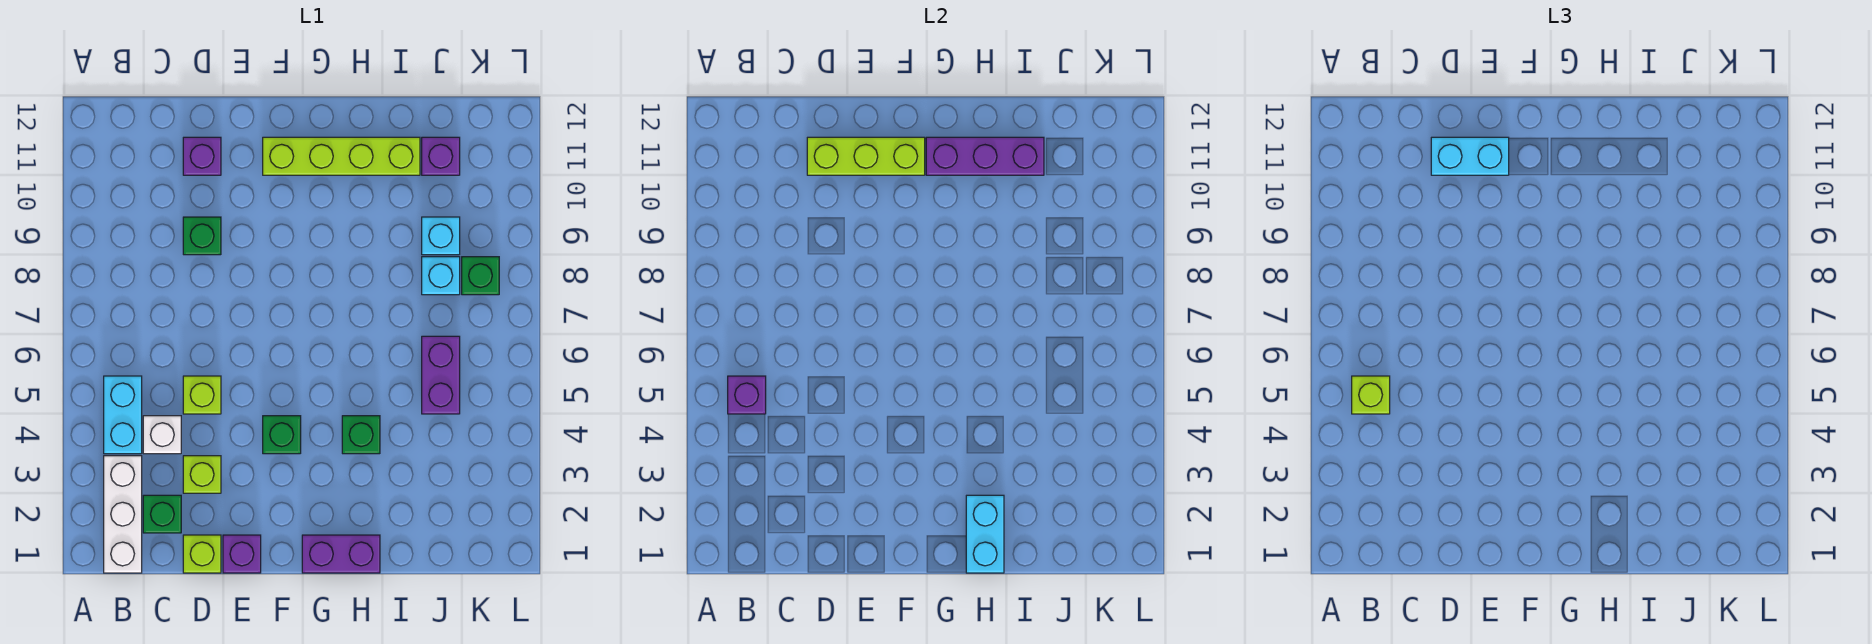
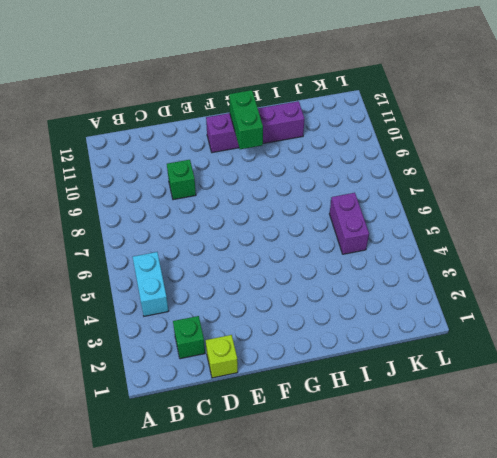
purple 1x4 brick [206,101,304,153] -> lime 1x4 brick [263,137,420,175]
green 1x2 brick [229,90,263,149] -> purple 1x3 brick [926,137,1044,175]
none -> white 1x3 brick [104,456,142,573]
none -> white 1x1 brick [143,416,181,454]
none -> lime 1x1 brick [183,456,221,493]

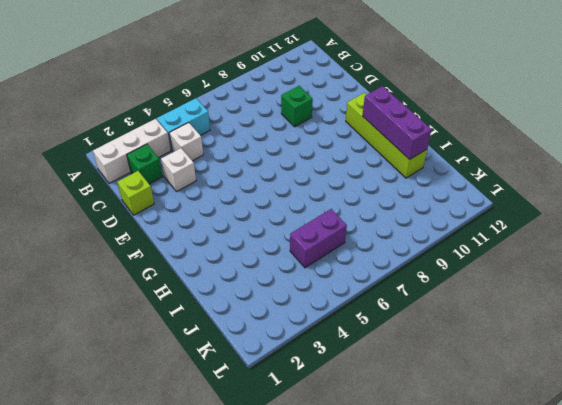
white 1x1 brick [161,148,196,192] -> lime 1x1 brick [183,456,221,493]
none -> lime 1x1 brick [183,376,221,414]
none -> purple 1x1 brick [183,137,221,175]
none -> purple 1x1 brick [223,535,261,573]

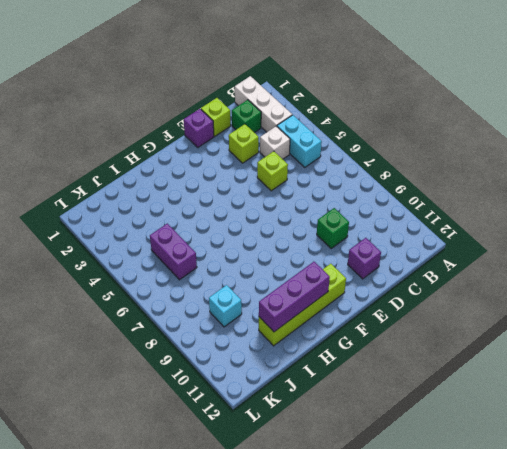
none -> green 1x1 brick [263,416,301,454]
none -> purple 1x2 brick [302,535,380,573]
none -> green 1x1 brick [342,416,380,454]

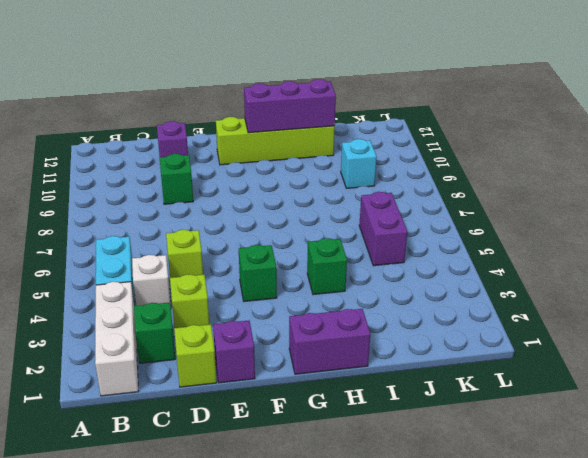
none -> cyan 1x1 brick [422,257,460,295]
none -> purple 1x1 brick [422,137,460,175]
none -> green 1x1 brick [462,257,499,295]

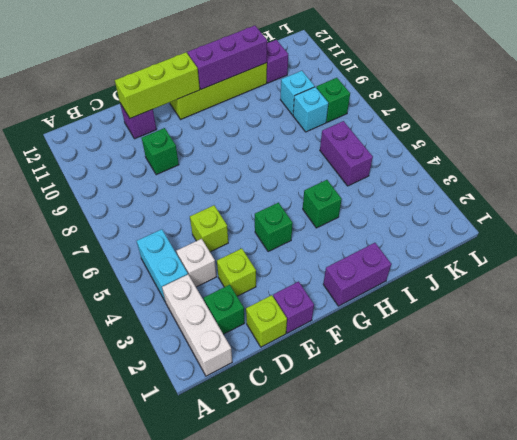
none -> purple 1x1 brick [728,376,766,414]
none -> cyan 1x2 brick [966,495,1004,573]
none -> lime 1x1 brick [1352,376,1390,414]

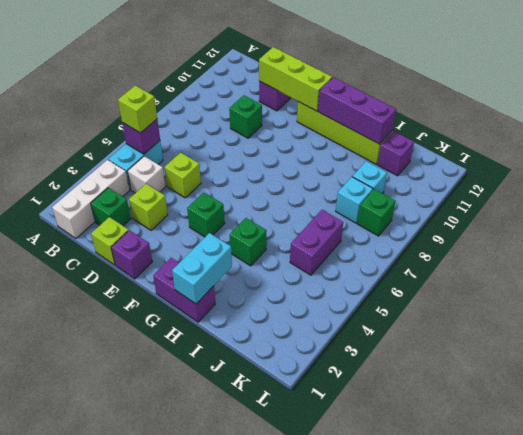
none -> cyan 1x2 brick [1431,137,1509,175]

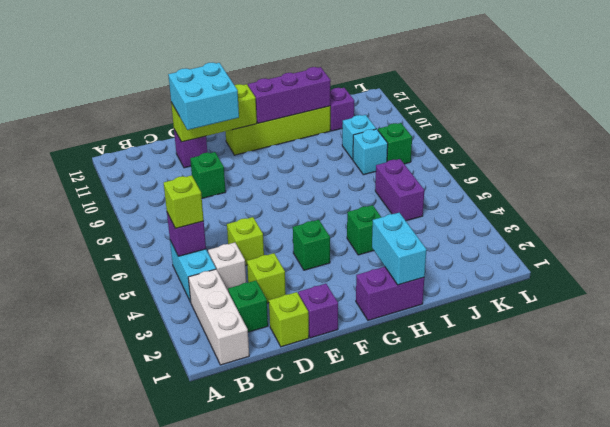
cyan 2x2 brick [168,63,239,130] -> cyan 1x2 brick [1431,137,1509,175]

